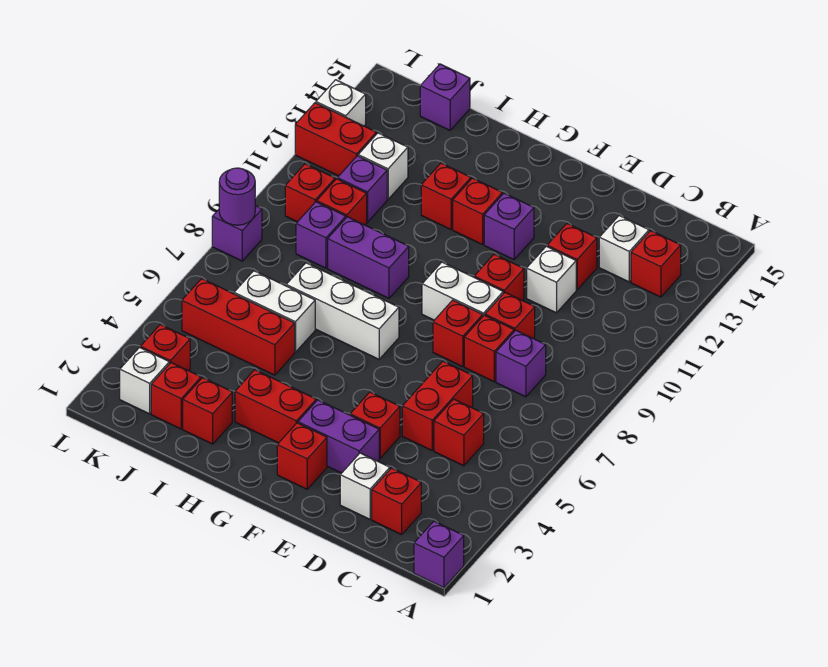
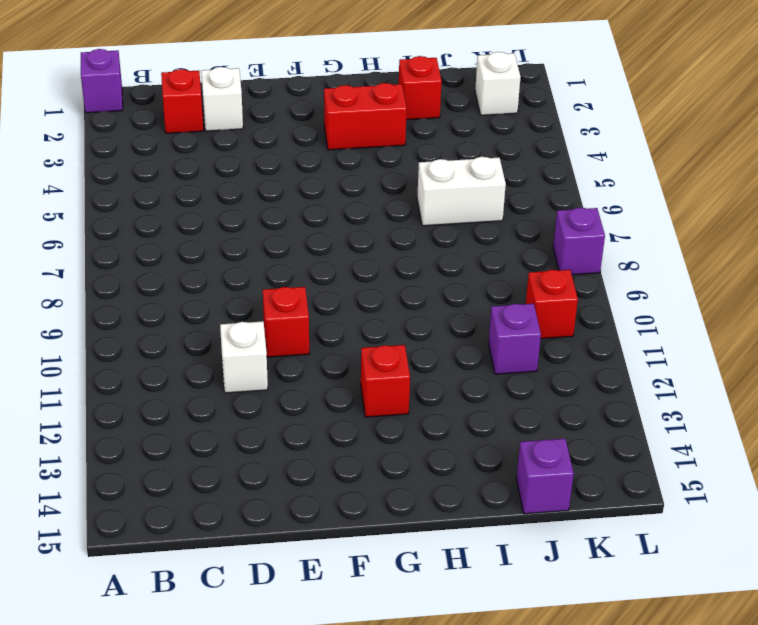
none -> red 1x1 brick [631,231,681,297]
none -> red 1x1 brick [434,399,484,466]
none -> purple 1x1 brick [496,330,546,397]
none -> white 1x1 brick [599,216,649,282]

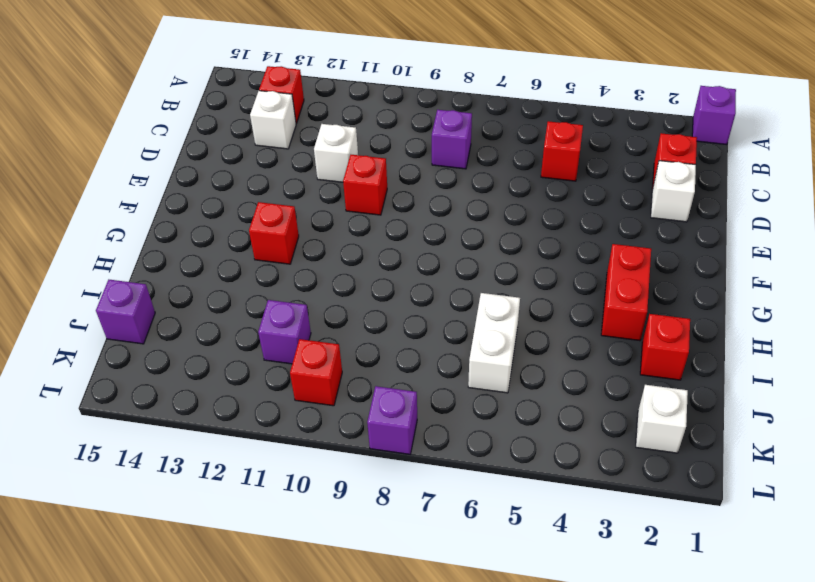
none -> red 1x2 brick [402,361,473,450]
none -> red 1x1 brick [464,315,514,382]
none -> red 1x1 brick [485,292,535,339]
none -> red 1x1 brick [547,224,597,290]

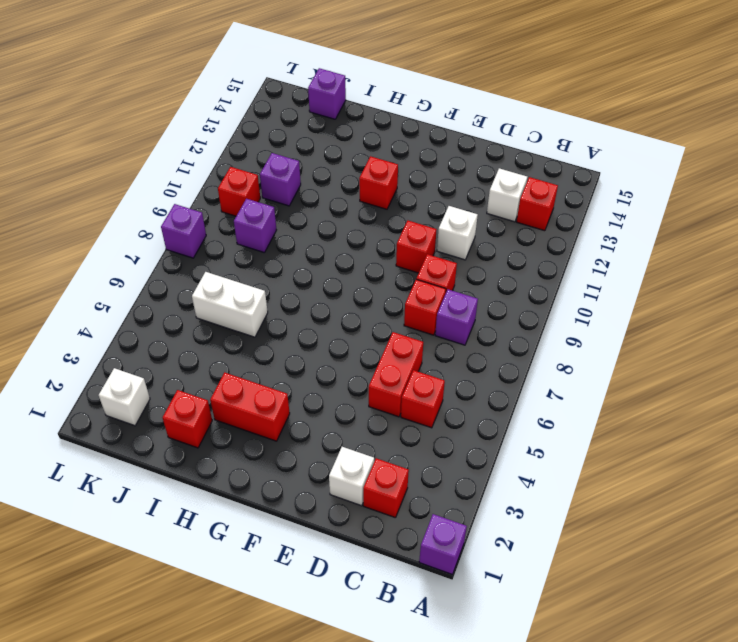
none -> red 1x1 brick [547,224,597,290]
none -> purple 1x2 brick [298,400,379,473]
none -> red 1x1 brick [350,392,400,458]
none -> red 1x1 brick [433,300,483,367]

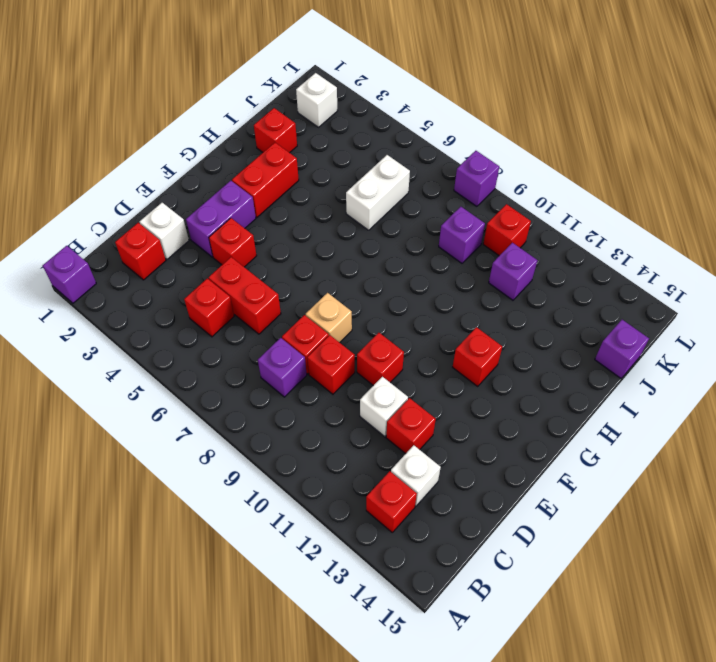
tan 1x1 brick [306,293,352,343] -> red 1x1 brick [433,300,483,367]
none -> white 1x2 brick [422,262,503,320]
none -> red 1x1 brick [277,423,327,489]
none -> purple 1x1 brick [484,193,534,260]
none -> white 1x3 brick [286,263,399,359]

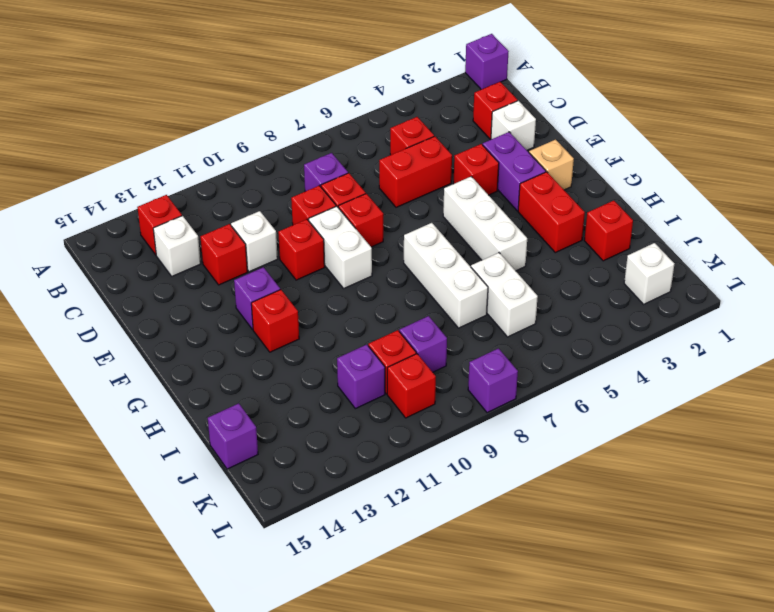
tan 1x1 brick [529,140,574,190] -> red 1x1 brick [277,423,327,489]
white 1x3 brick [443,176,527,271] -> none
none -> purple 1x2 brick [328,217,409,298]
none -> red 1x1 brick [421,163,471,229]
none -> red 1x3 brick [182,279,295,375]
none -> red 1x1 brick [151,363,201,429]

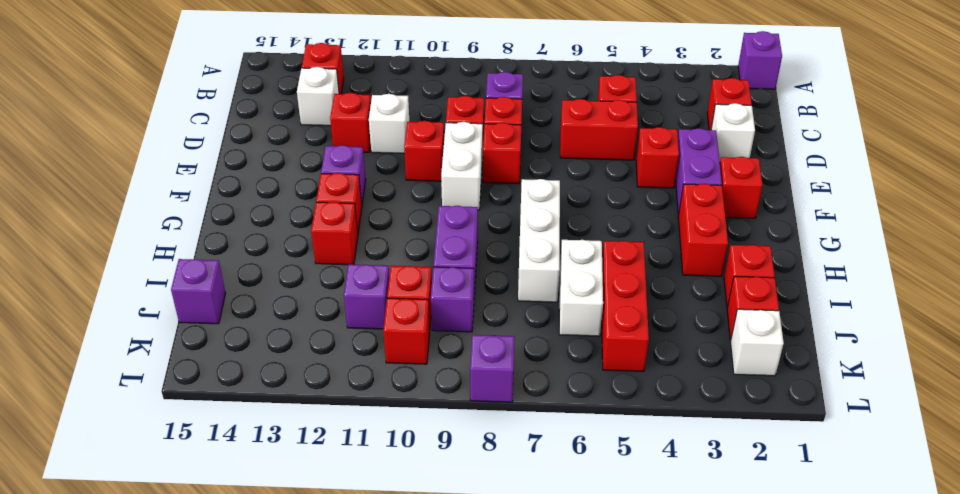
none -> white 1x1 brick [358,133,408,199]
none -> red 1x1 brick [140,324,190,371]
none -> red 1x2 brick [295,103,376,176]
none -> white 1x1 brick [316,80,366,126]

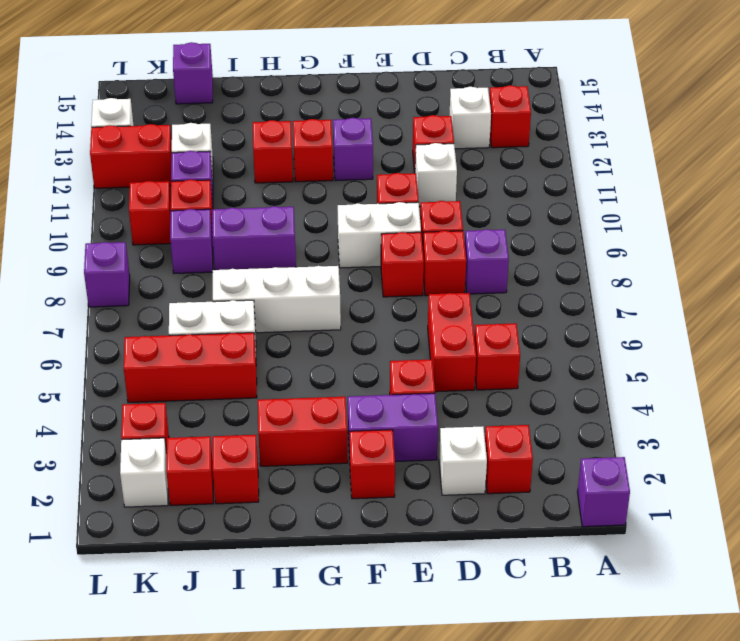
none -> purple 1x1 round brick [219,168,255,225]

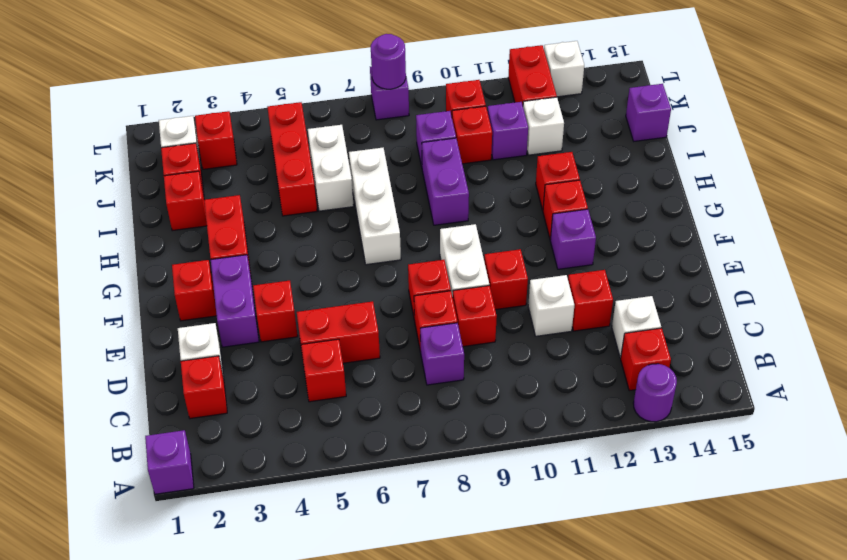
purple 1x1 round brick [633,364,677,422] -> none

